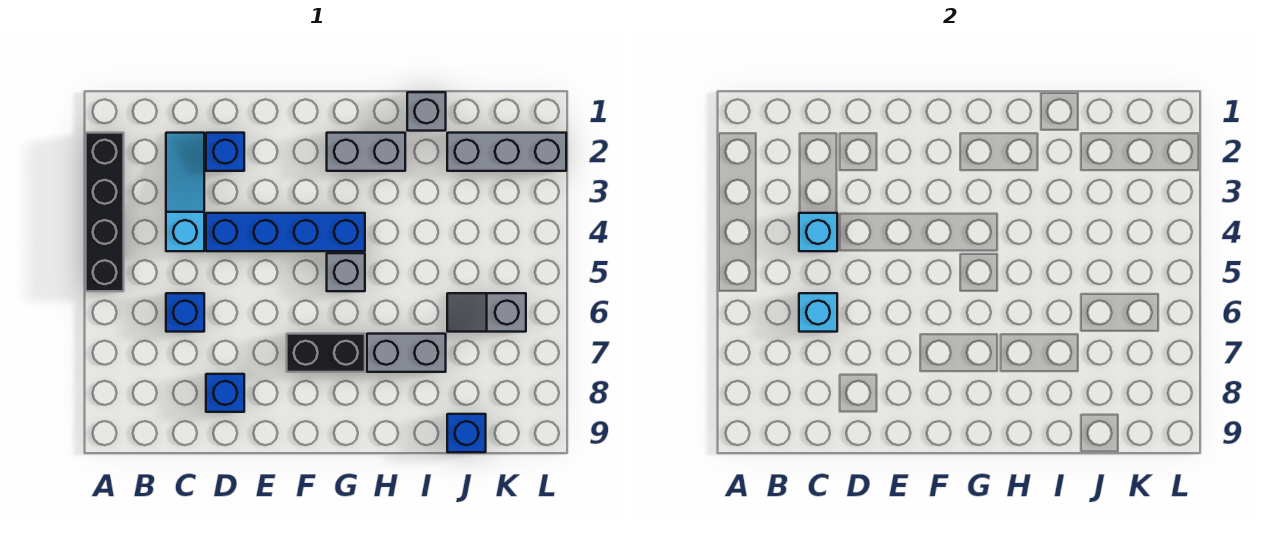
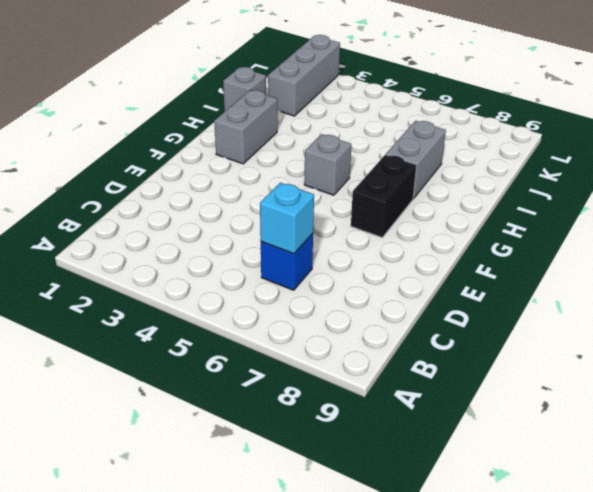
none -> black 1x4 brick [86,133,124,291]
none -> cyan 1x3 slope [166,133,204,251]
none -> blue 1x1 brick [206,133,244,171]

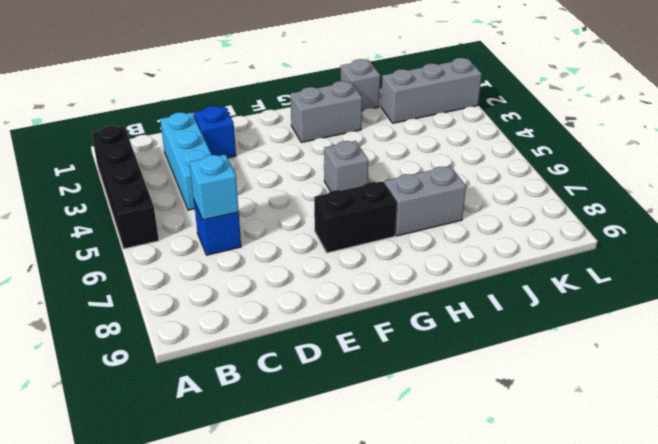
cyan 1x3 brick [160,112,212,210] -> cyan 1x3 slope [166,133,204,251]
none -> blue 1x4 brick [206,213,365,251]
none -> blue 1x1 brick [206,374,244,412]
none -> grey 1x2 slope [447,293,526,332]

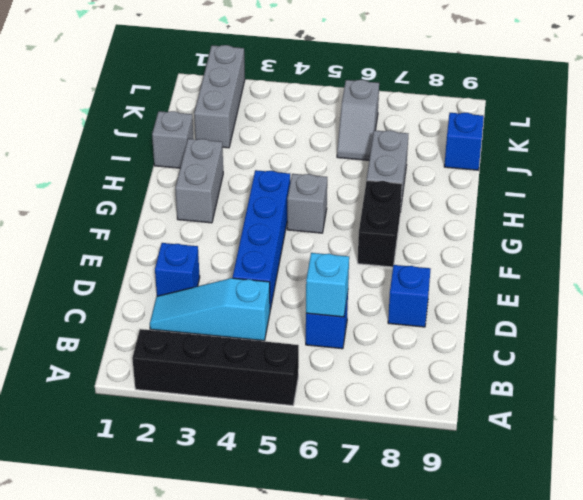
none -> cyan 1x1 brick [799,213,837,251]

